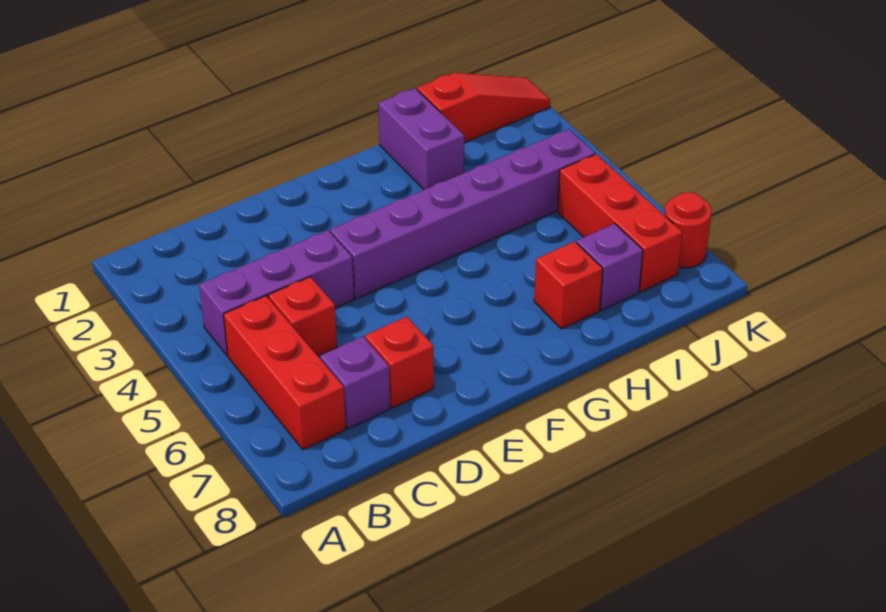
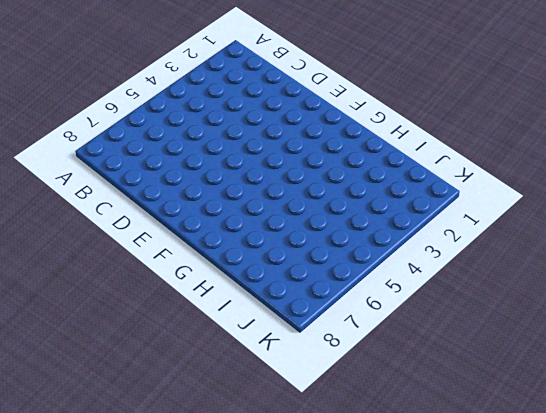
none -> purple 1x3 brick [199,230,354,355]
none -> red 1x3 brick [223,296,346,450]
none -> red 1x1 brick [268,277,337,356]

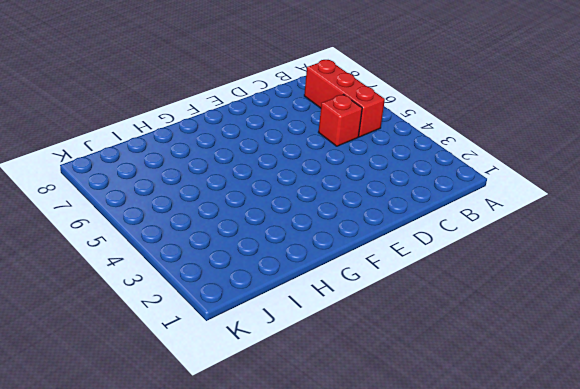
none -> purple 1x3 brick [199,230,354,355]
none -> purple 1x1 brick [320,336,390,429]
none -> red 1x1 brick [365,317,434,408]

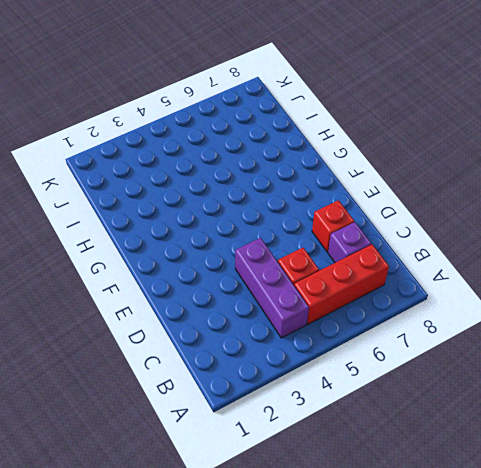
none -> purple 1x6 brick [330,129,595,299]
none -> purple 1x2 brick [378,88,464,190]
none -> red 1x1 brick [534,242,603,329]

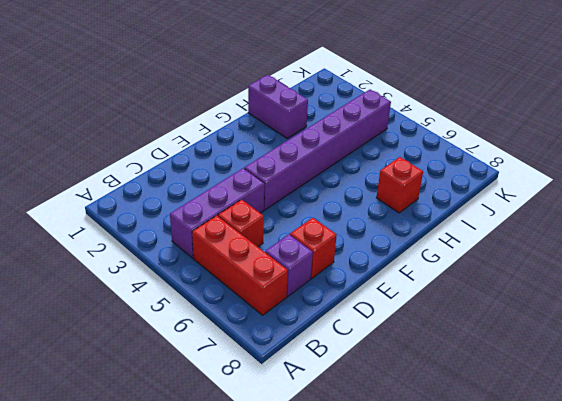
none -> red 1x3 slope [417,73,550,143]
none -> purple 1x1 brick [577,224,643,310]
none -> red 1x3 brick [558,154,682,292]

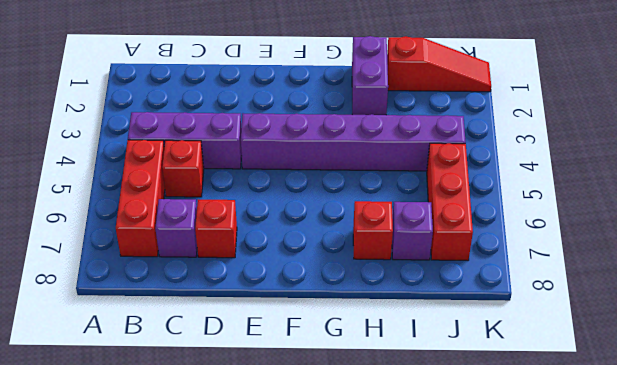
none -> red 1x1 round brick [664,192,712,268]

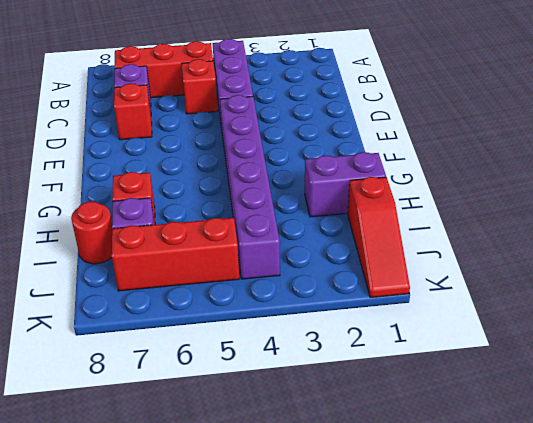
red 1x1 round brick [71,201,112,264] -> red 1x1 round brick moved to [664,192,712,268]

